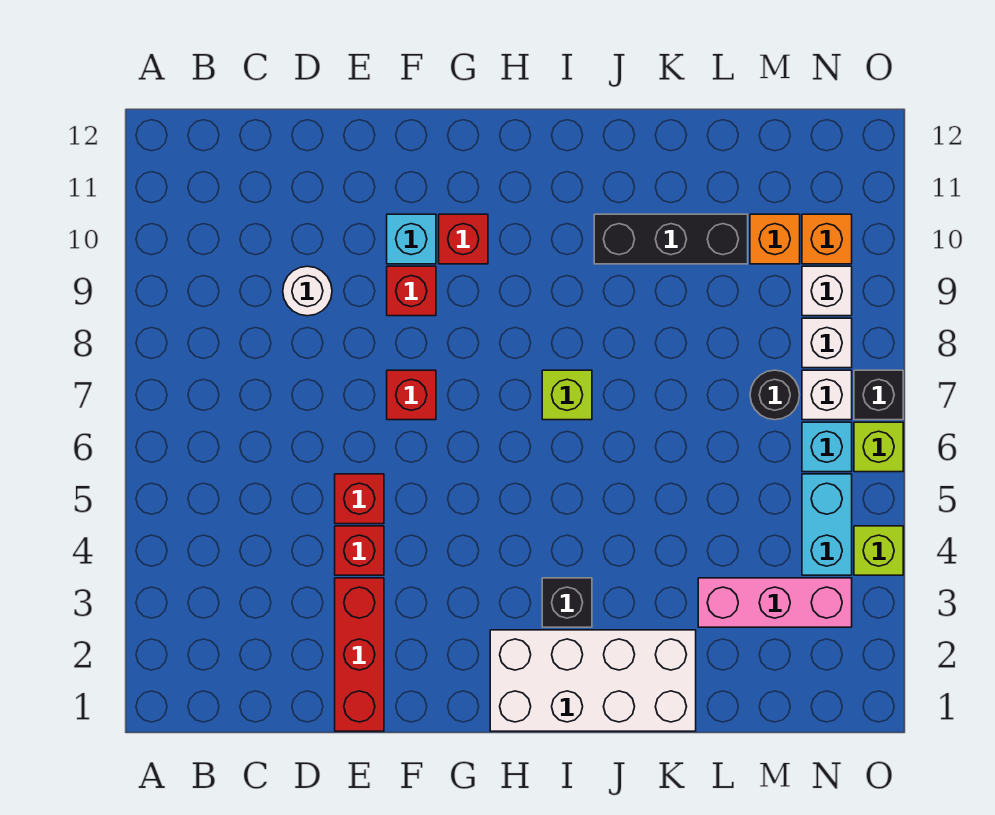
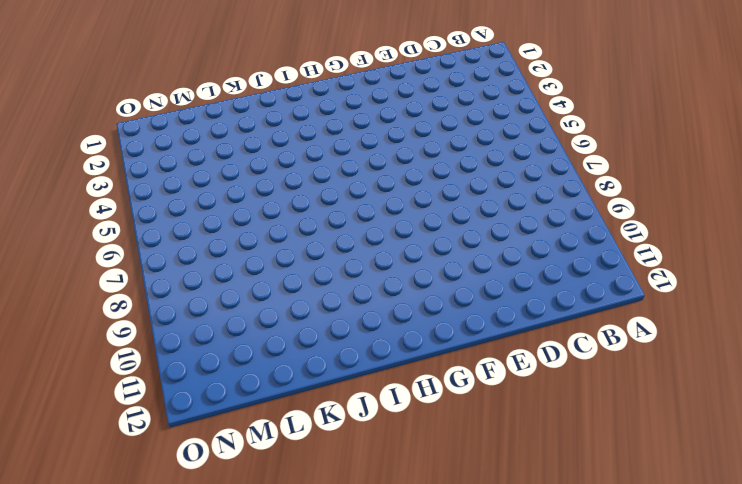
none -> white 1x1 round brick [283,266,332,316]
none -> red 1x3 brick [335,578,384,731]
none -> red 1x1 brick [335,526,384,575]

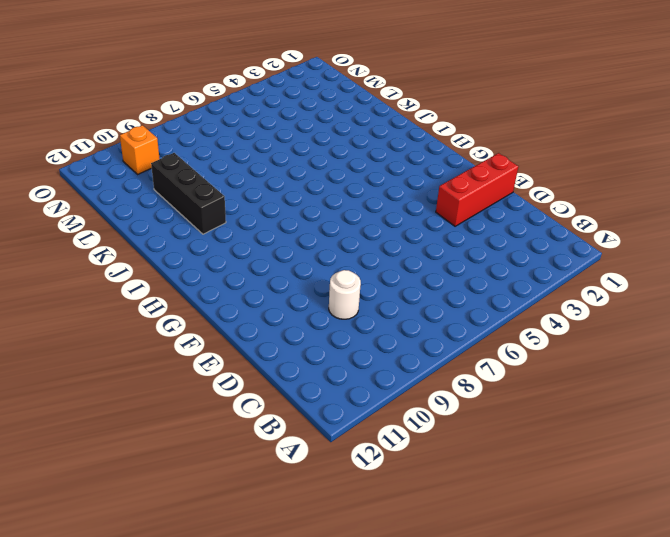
none -> red 1x1 brick [335,526,384,575]
none -> red 1x1 brick [335,474,384,524]
none -> red 1x1 brick [387,370,436,420]

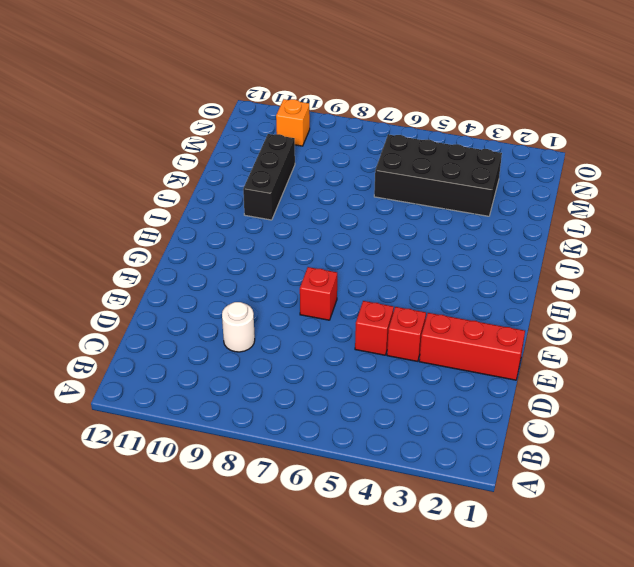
black 2x4 brick [374,134,502,216] -> pink 1x3 brick [698,578,852,627]
none -> red 1x1 brick [387,266,436,316]
none -> cyan 1x1 brick [387,214,436,264]
none -> red 1x1 brick [439,214,488,264]

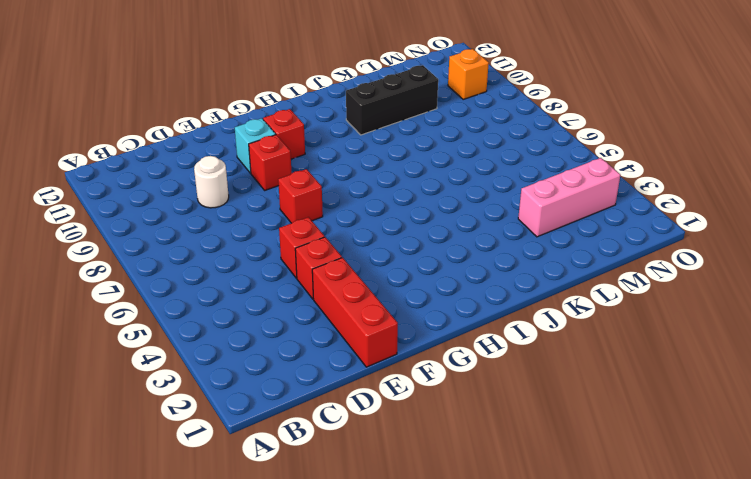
none -> white 2x4 brick [490,630,696,731]
none -> black 1x1 brick [542,578,592,627]
none -> lime 1x1 brick [542,370,592,420]

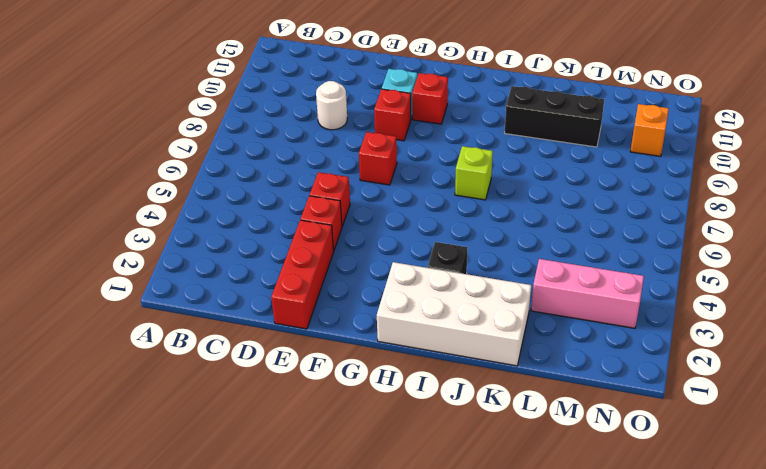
none -> black 1x1 round brick [750,370,800,420]
none -> orange 1x1 brick [750,214,800,264]
none -> cyan 1x2 brick [802,474,852,575]

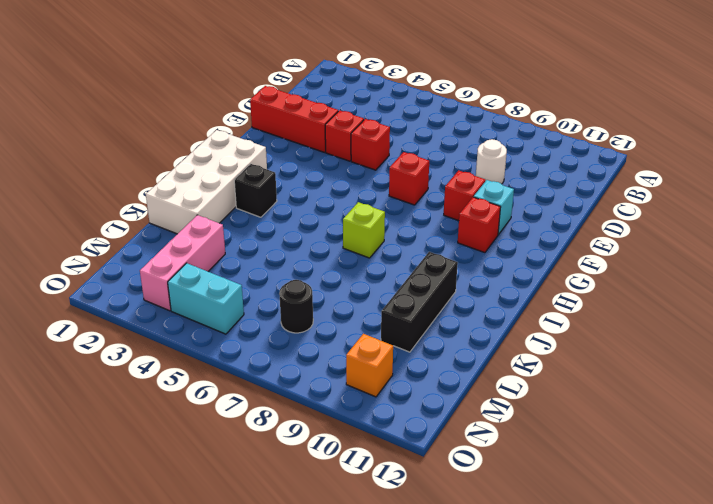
none -> orange 1x1 brick [750,214,800,264]
none -> cyan 1x1 brick [802,422,852,472]
none -> white 1x1 brick [802,370,852,420]

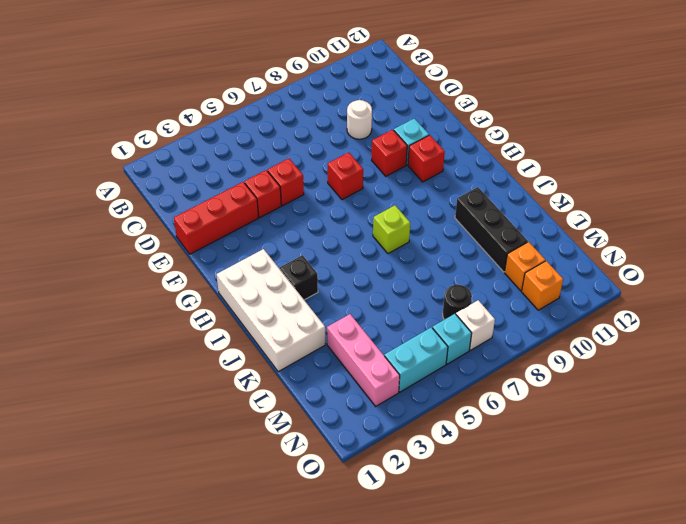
none -> white 1x1 brick [802,318,852,368]
none -> white 1x1 brick [802,266,852,316]
none -> lime 1x1 brick [854,526,903,575]

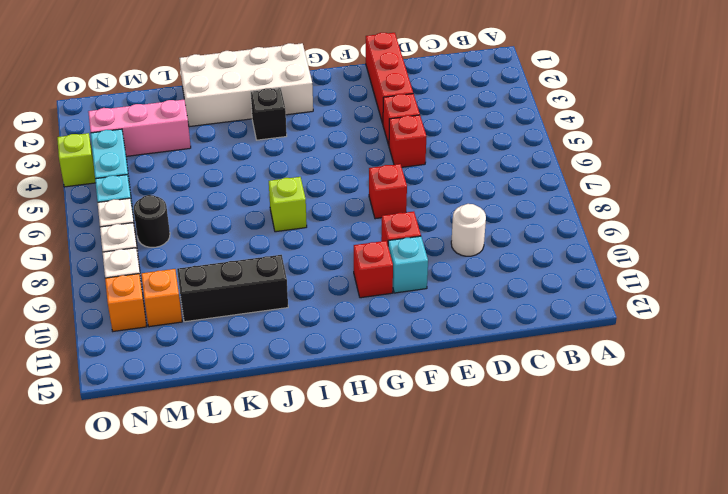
none -> lime 1x1 brick [854,422,903,472]
none -> black 1x1 brick [854,370,903,420]

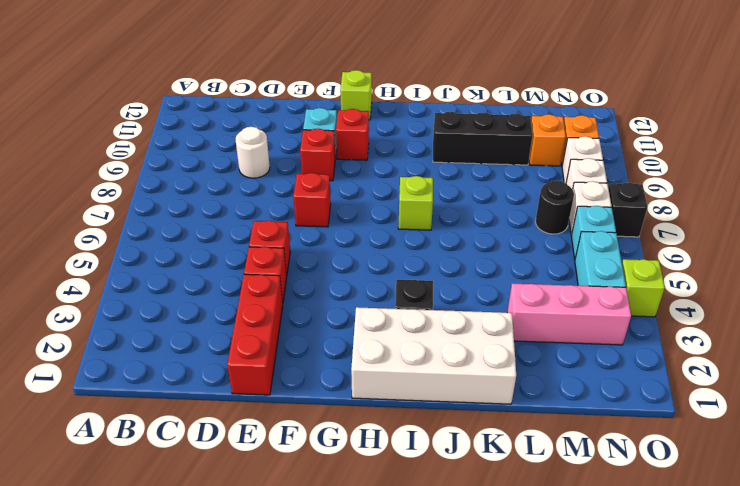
lime 1x1 brick [340,70,372,120] -> lime 1x1 brick moved to [854,422,903,472]

